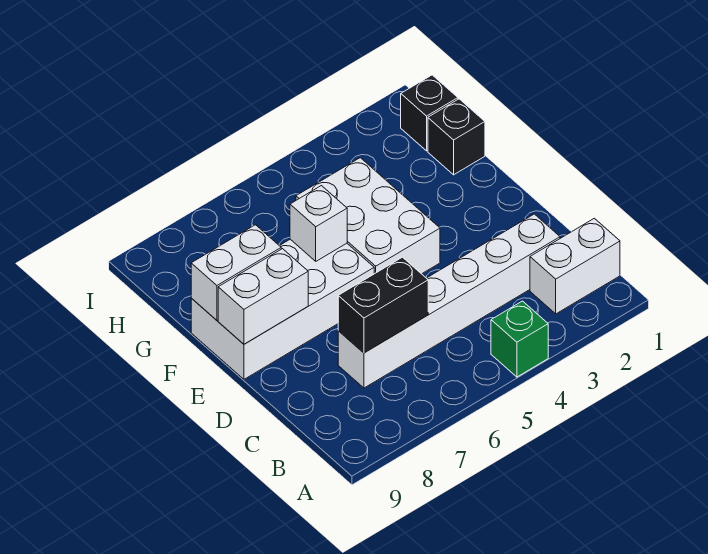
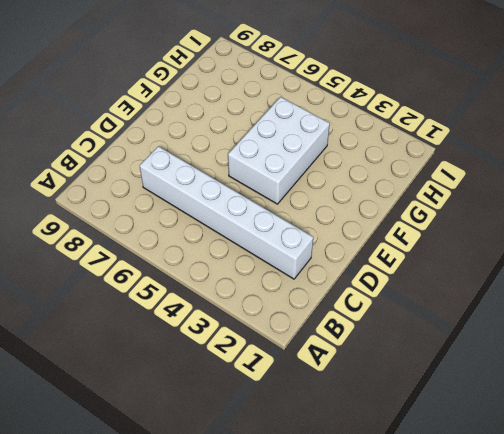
none -> green 1x1 brick [491,301,548,377]
none -> white 1x2 brick [530,218,620,314]

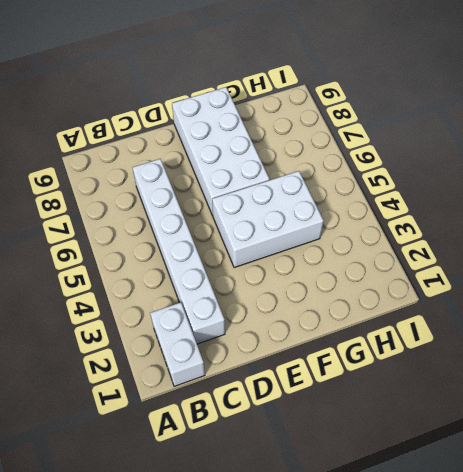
none -> green 1x1 brick [491,301,548,377]
none -> black 1x1 brick [428,99,485,175]

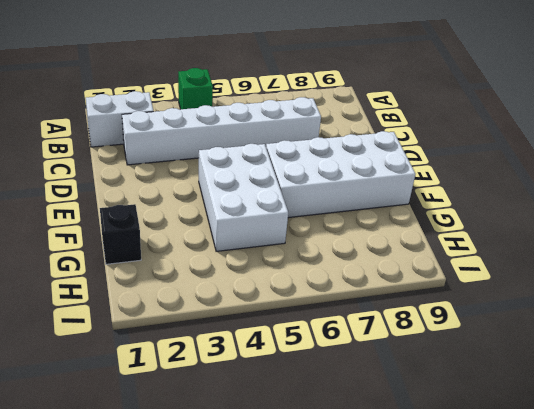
none -> black 1x1 brick [401,75,458,151]
none -> black 1x2 brick [338,257,428,353]

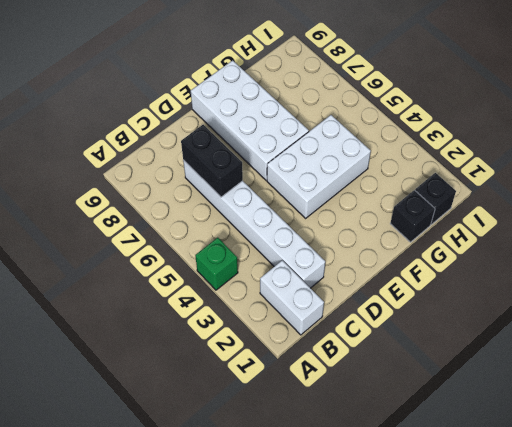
none -> white 1x2 brick [218,249,308,344]
none -> white 1x1 brick [290,186,347,261]

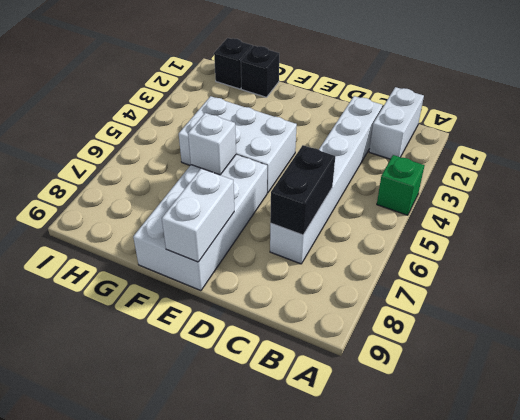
none -> white 1x2 brick [191,225,281,320]

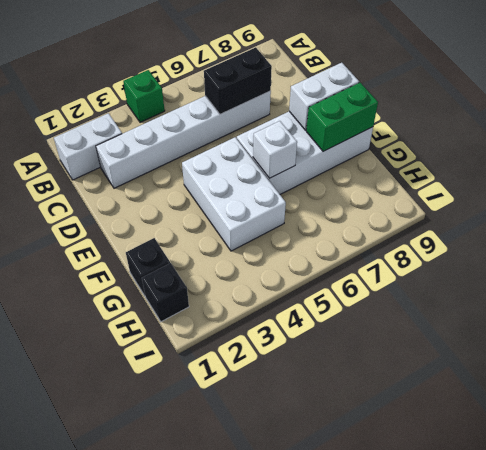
green 1x2 brick [306,83,378,151] -> white 1x2 brick [191,225,281,320]

